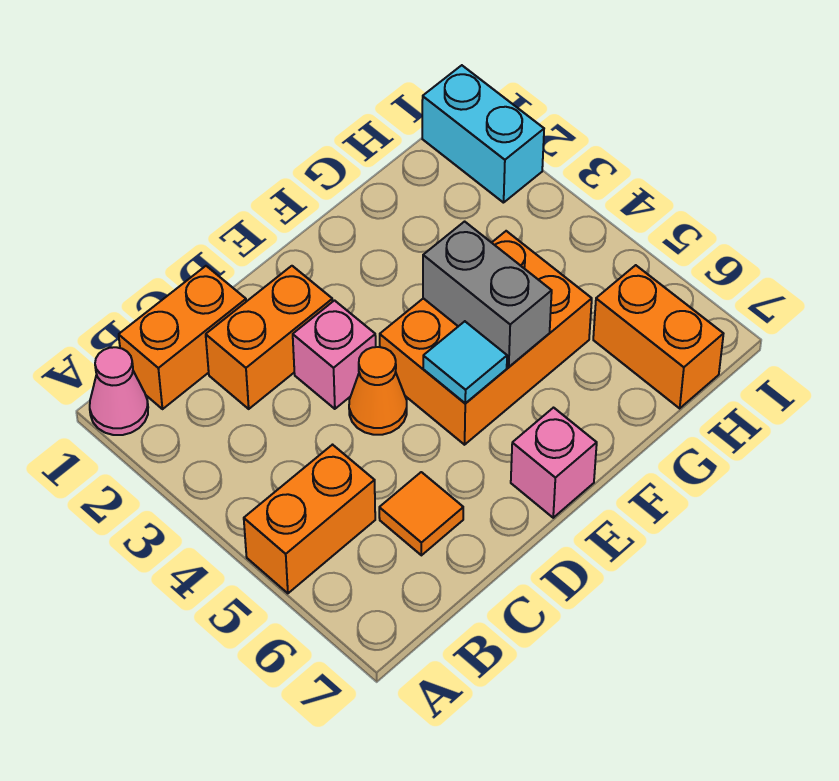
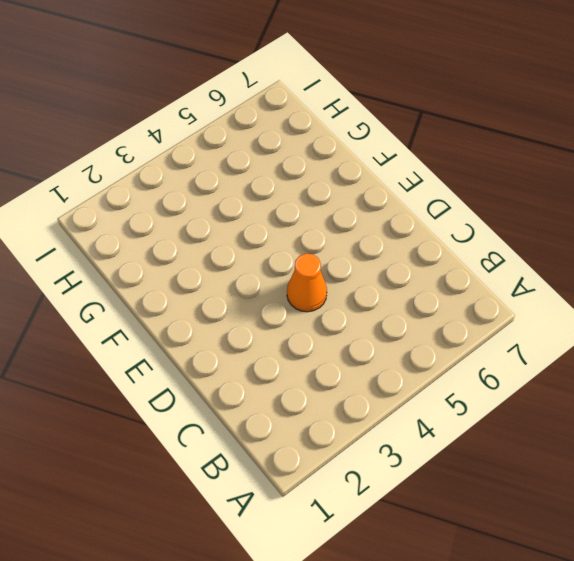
none -> pink 1x1 cone [90,347,148,435]
none -> orange 1x2 brick [244,445,375,593]
none -> orange 1x2 brick [119,266,246,409]

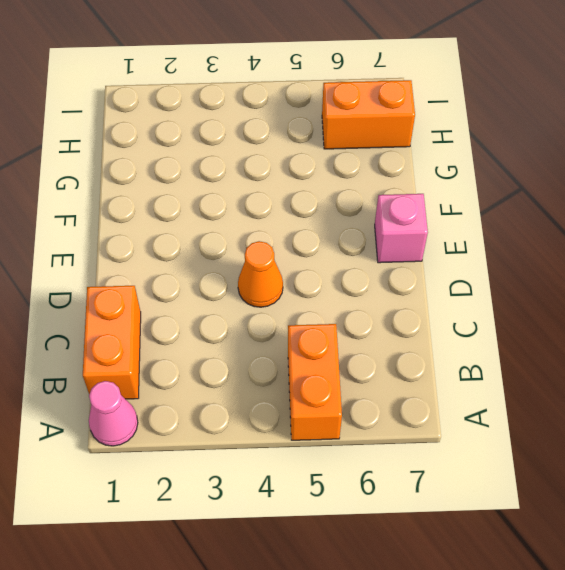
none -> orange 1x2 brick [206,266,333,409]
none -> orange 1x1 tile [379,472,463,555]
none -> pink 1x1 brick [293,301,376,409]

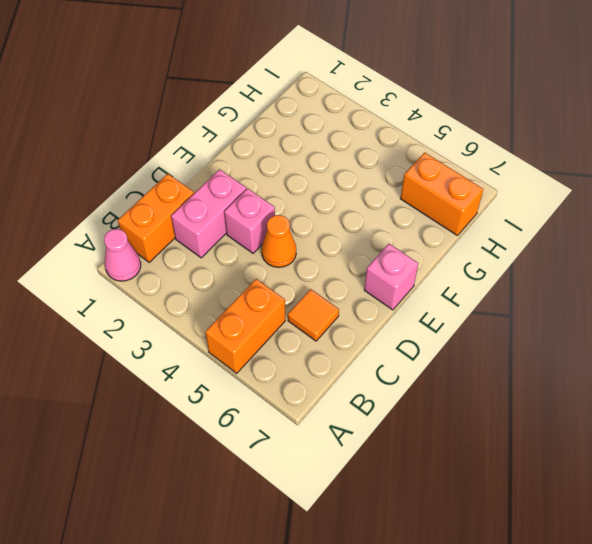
pink 1x2 brick [171,169,246,258] -> orange 1x2 brick [206,266,333,409]
none -> orange 2x3 brick [380,231,592,445]
none -> cyan 1x2 brick [422,65,544,203]
none -> cyan 1x1 tile [423,321,507,403]

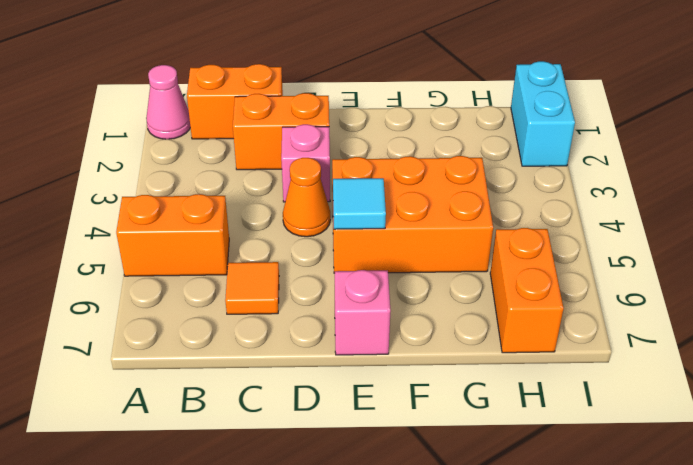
none -> grey 1x2 brick [423,222,552,367]

